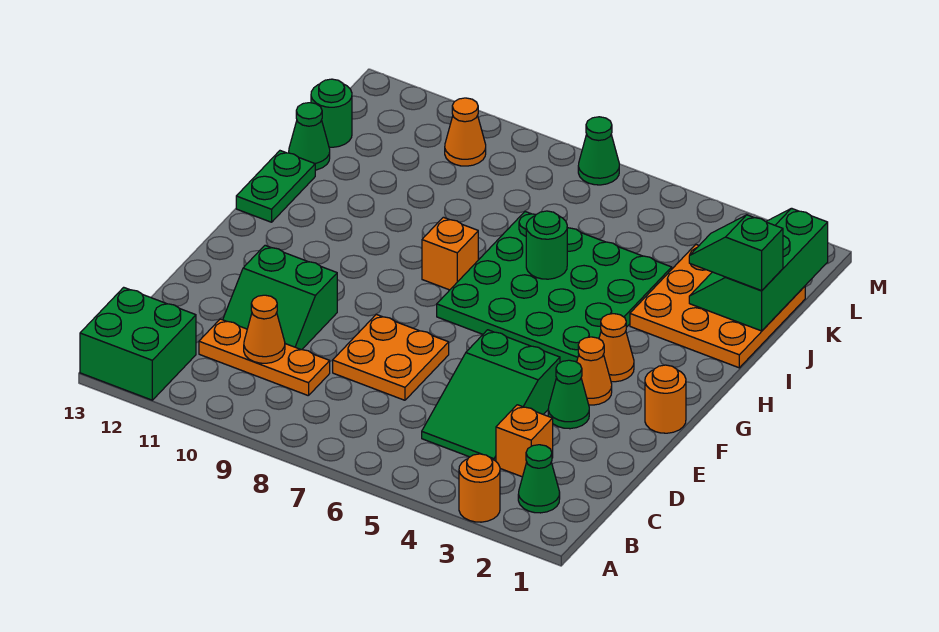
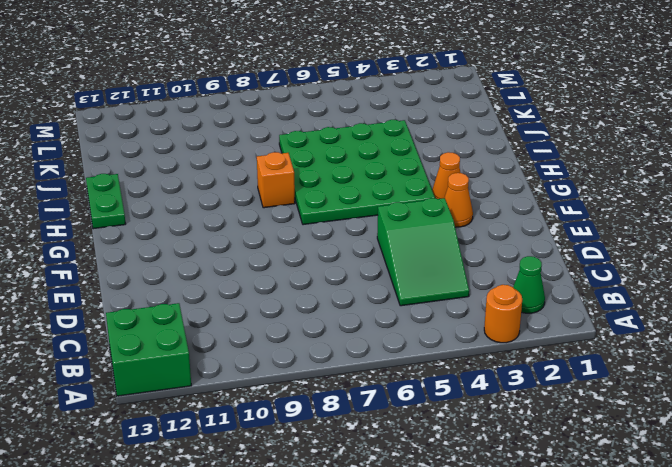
none -> orange 1x1 brick [496,405,553,477]
none -> orange 1x3 plate [199,319,330,396]
none -> orange 2x2 plate [333,314,449,400]

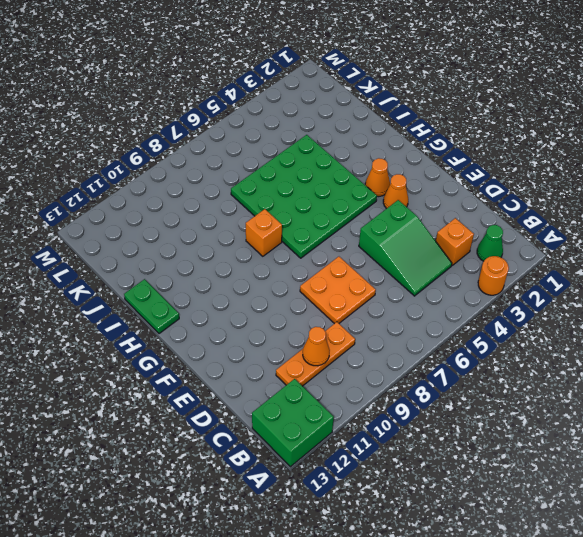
none -> green 2x2 slope [223,245,337,350]
none -> green 1x1 cone [548,360,589,429]
none -> orange 1x1 round brick [645,365,686,433]

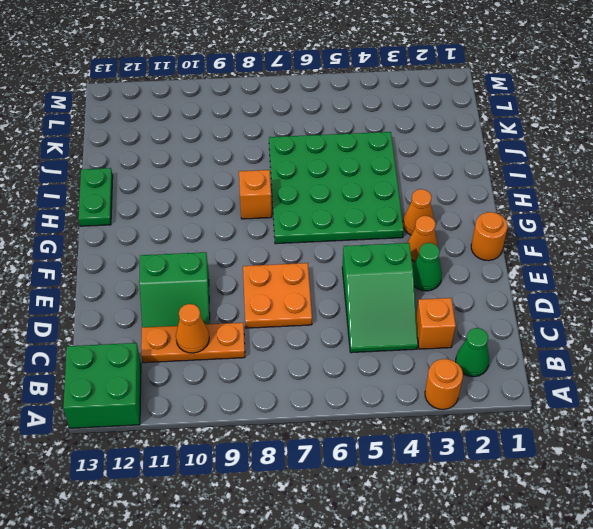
none -> orange 3x3 plate [630,245,805,368]
none -> green 1x1 cone [289,103,330,170]
none -> green 1x1 round brick [311,79,352,147]

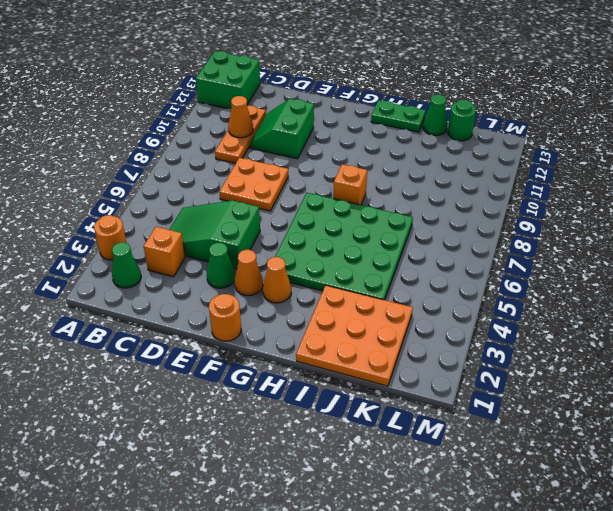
none -> orange 1x1 cone [445,98,486,166]
none -> green 1x1 cone [578,117,619,185]
none -> green 1x1 round brick [526,211,567,279]

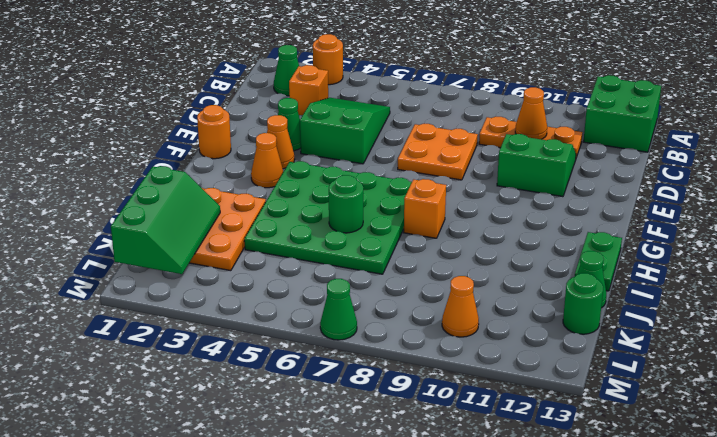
none -> green 1x2 slope [689,215,783,291]

